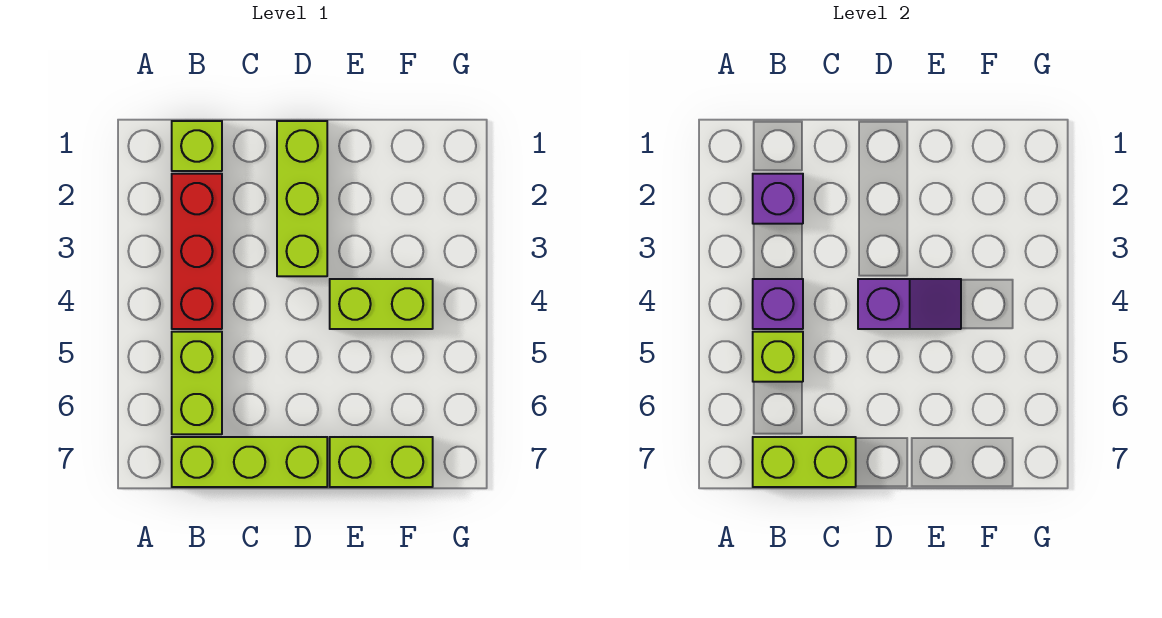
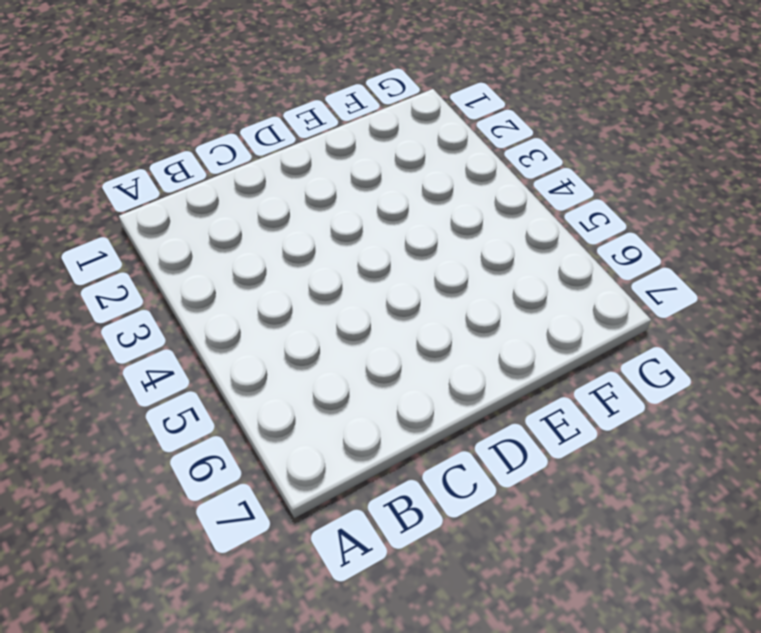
none -> lime 1x1 brick [172,121,222,171]
none -> red 1x3 brick [172,174,222,329]
none -> lime 1x2 brick [172,332,222,434]

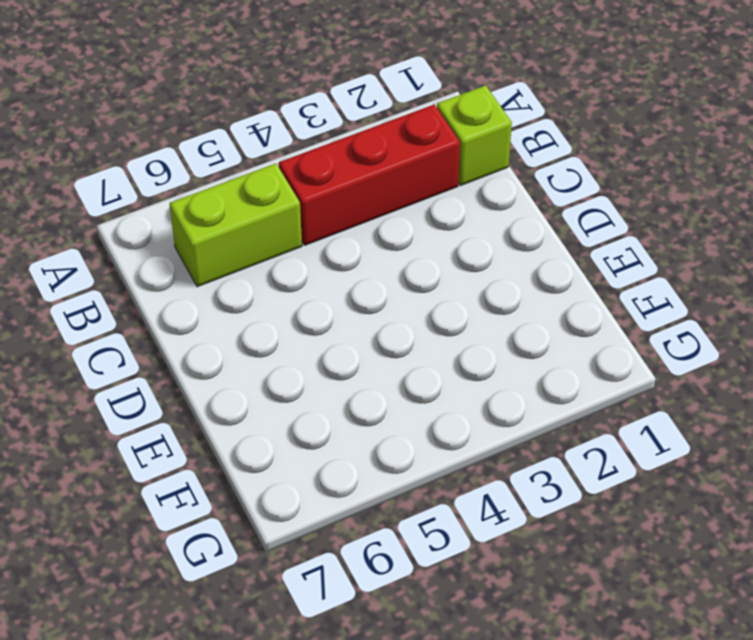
none -> lime 1x3 brick [172,437,327,487]
none -> lime 1x3 brick [277,121,327,276]
none -> lime 1x2 brick [330,279,433,329]

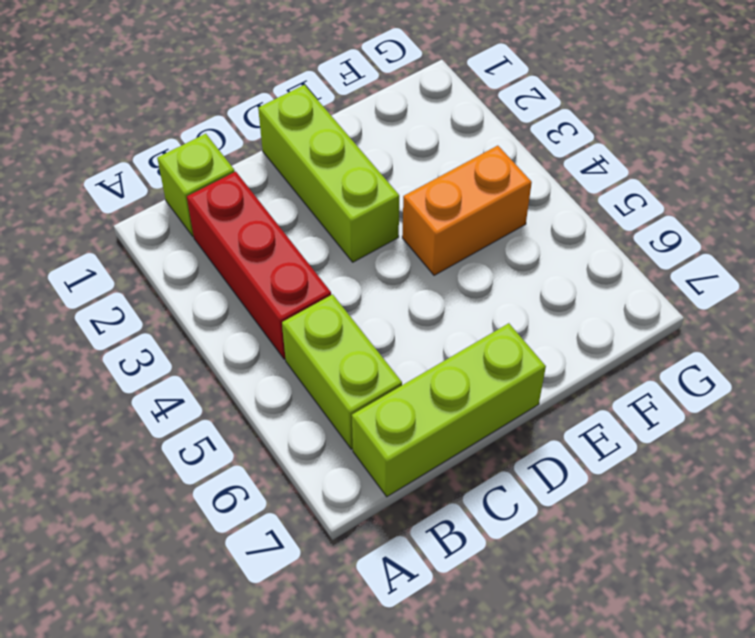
orange 1x2 brick [402,146,532,275] -> lime 1x2 brick [330,279,433,329]
none -> lime 1x2 brick [330,437,433,487]
none -> purple 1x1 brick [753,174,803,224]
none -> purple 1x1 brick [753,279,803,329]

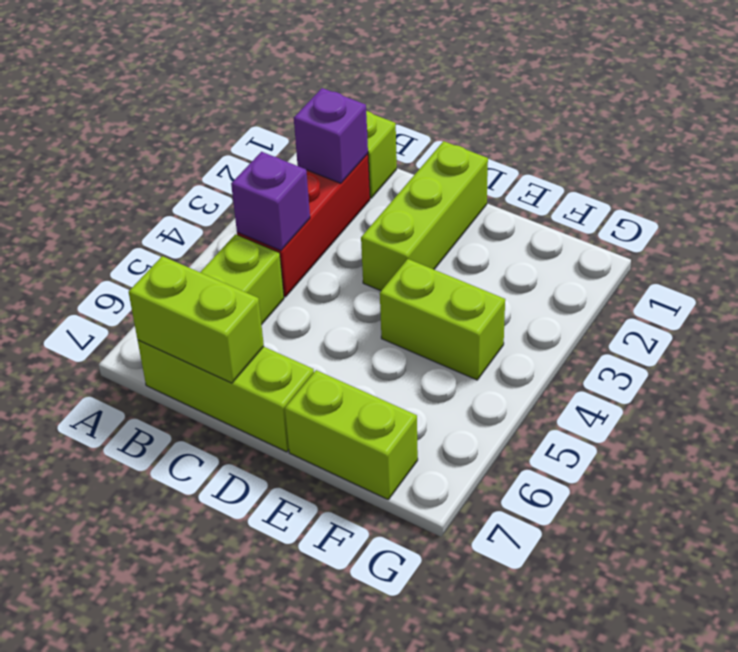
none -> lime 1x1 brick [753,332,803,382]
none -> purple 1x2 slope [858,279,961,329]

